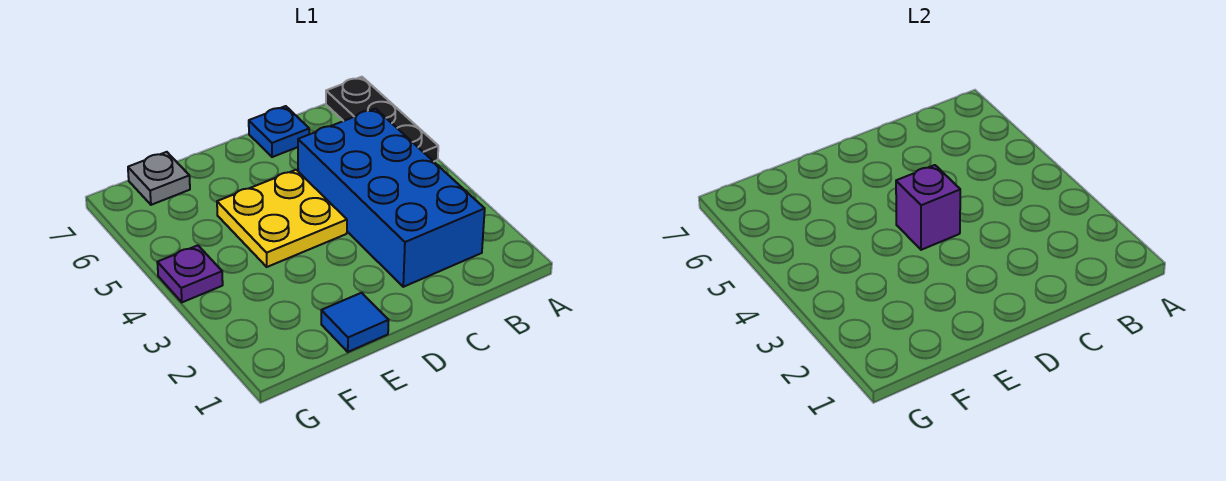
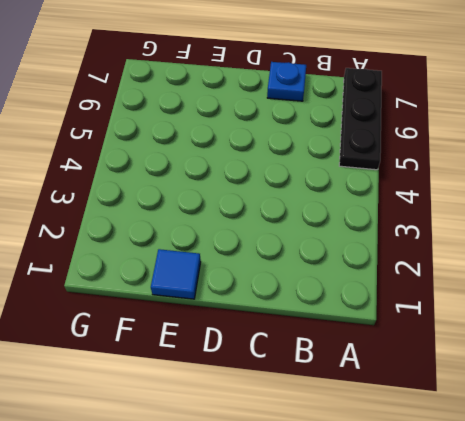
none -> blue 2x4 brick [298,109,485,287]
none -> yellow 2x2 plate [217,170,347,267]

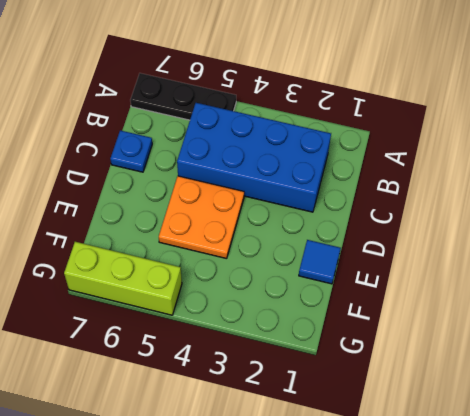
orange 2x2 plate [159,176,244,259] -> yellow 2x2 plate [217,170,347,267]
lime 1x3 brick [64,242,182,315] -> none
none -> grey 1x1 plate [128,152,190,205]
none -> purple 1x1 plate [157,245,223,302]

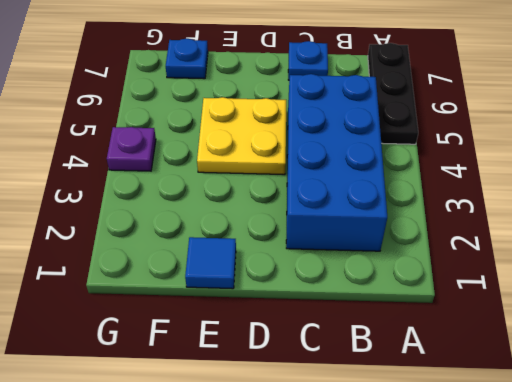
blue 1x1 plate [166,39,208,79] -> grey 1x1 plate [128,152,190,205]
none -> purple 1x1 brick [896,165,960,250]

